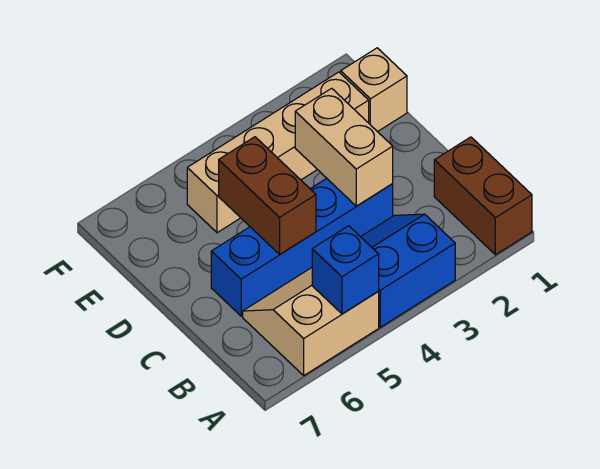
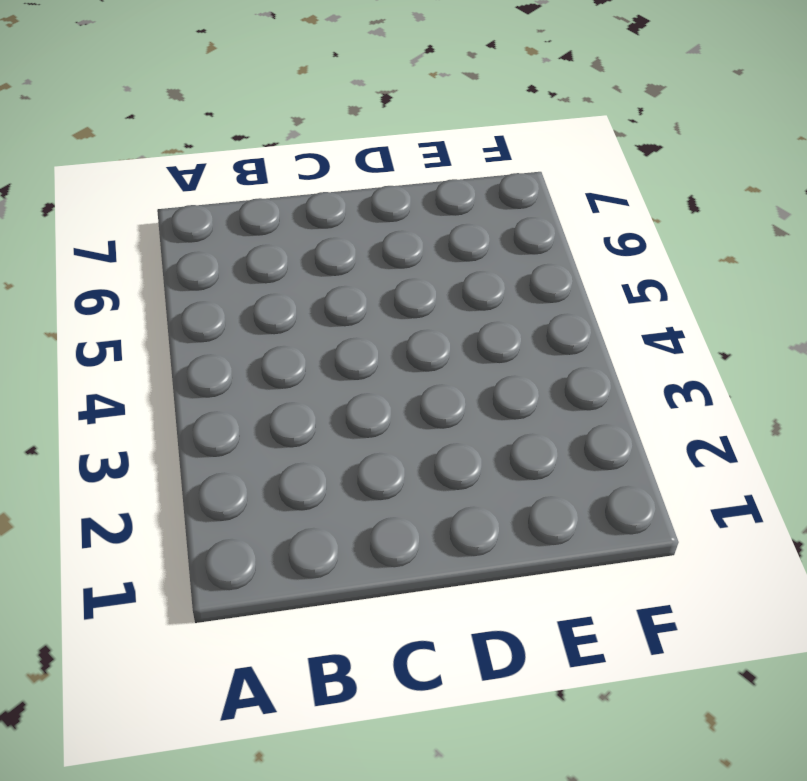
none -> brown 1x2 brick [434,137,532,255]
none -> blue 2x2 slope [361,214,455,327]

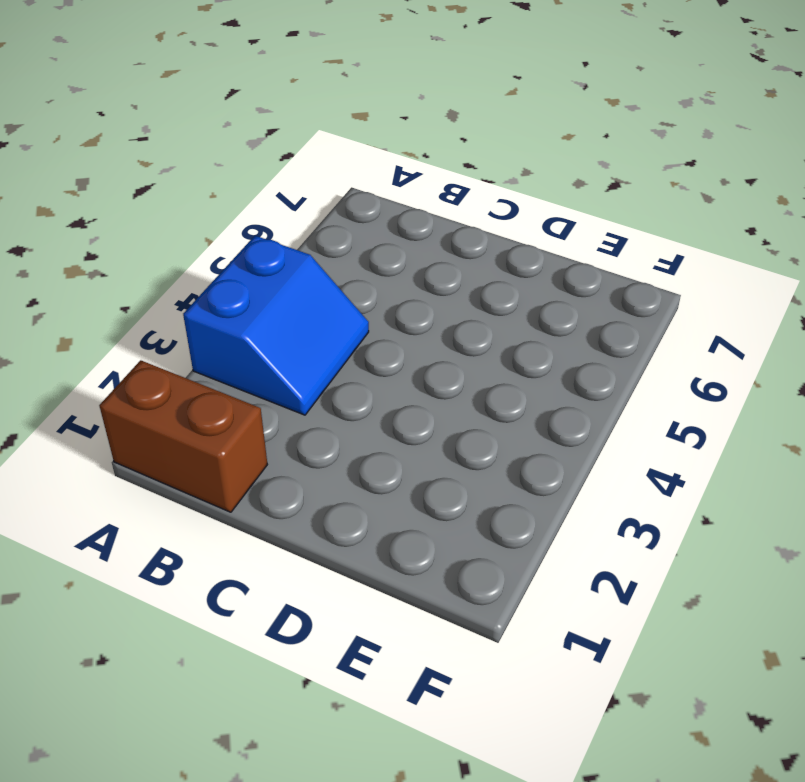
none -> tan 2x2 slope [243,268,379,375]
none -> blue 1x4 brick [211,178,393,316]

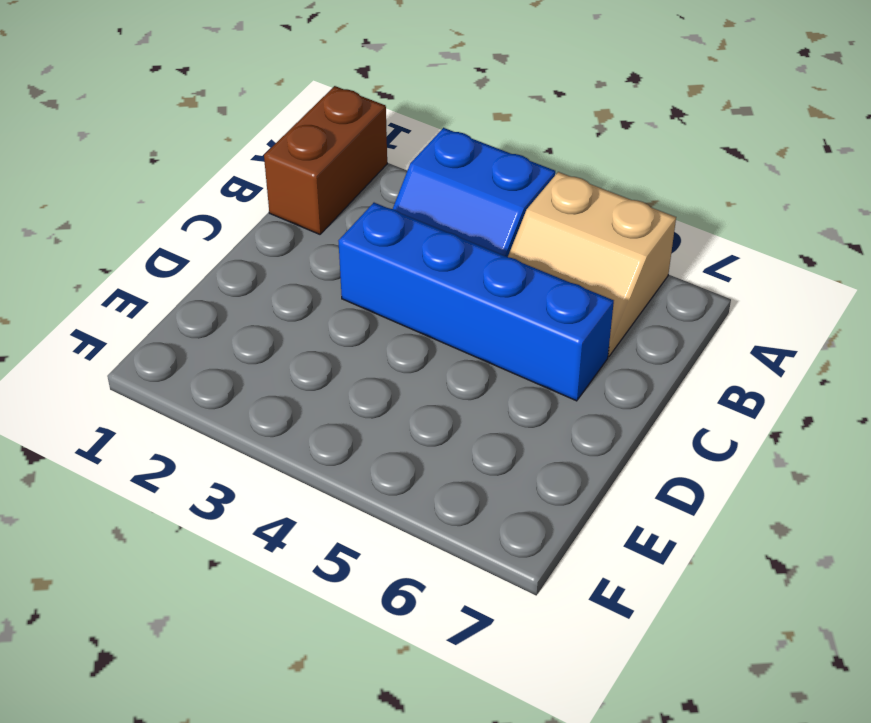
none -> tan 1x1 brick [341,48,407,132]
none -> tan 1x4 brick [187,72,369,233]

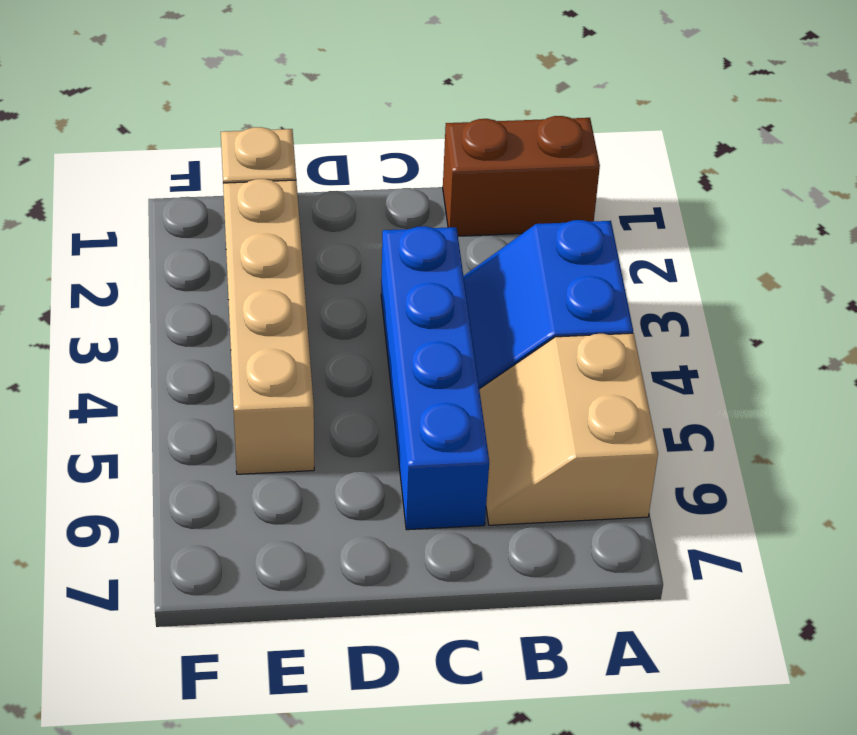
none -> blue 1x1 brick [312,226,379,314]
none -> tan 1x2 brick [295,88,393,206]

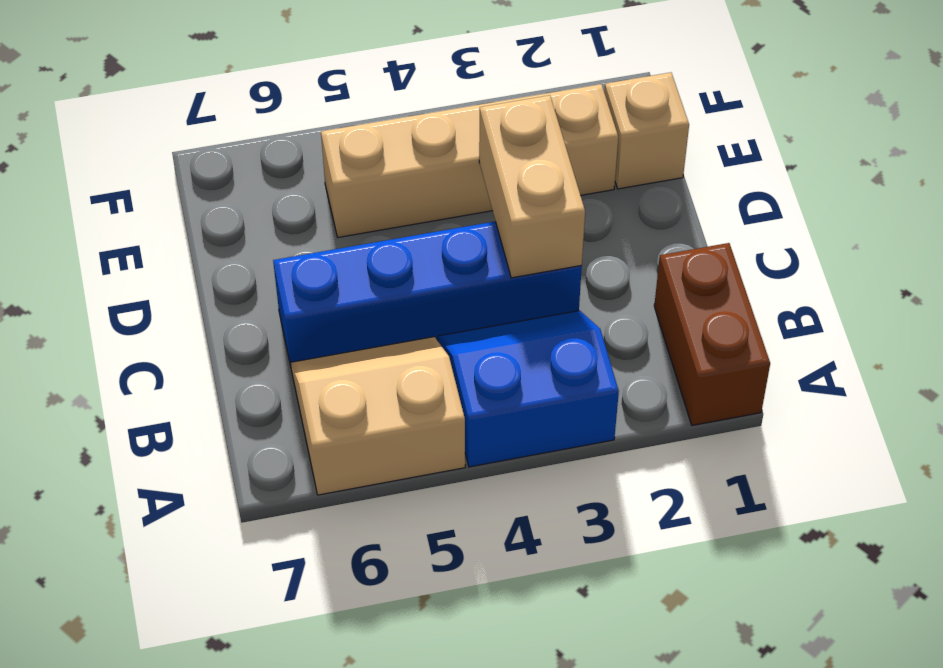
none -> blue 1x1 brick [312,226,379,314]
none -> brown 1x2 brick [219,137,316,254]

